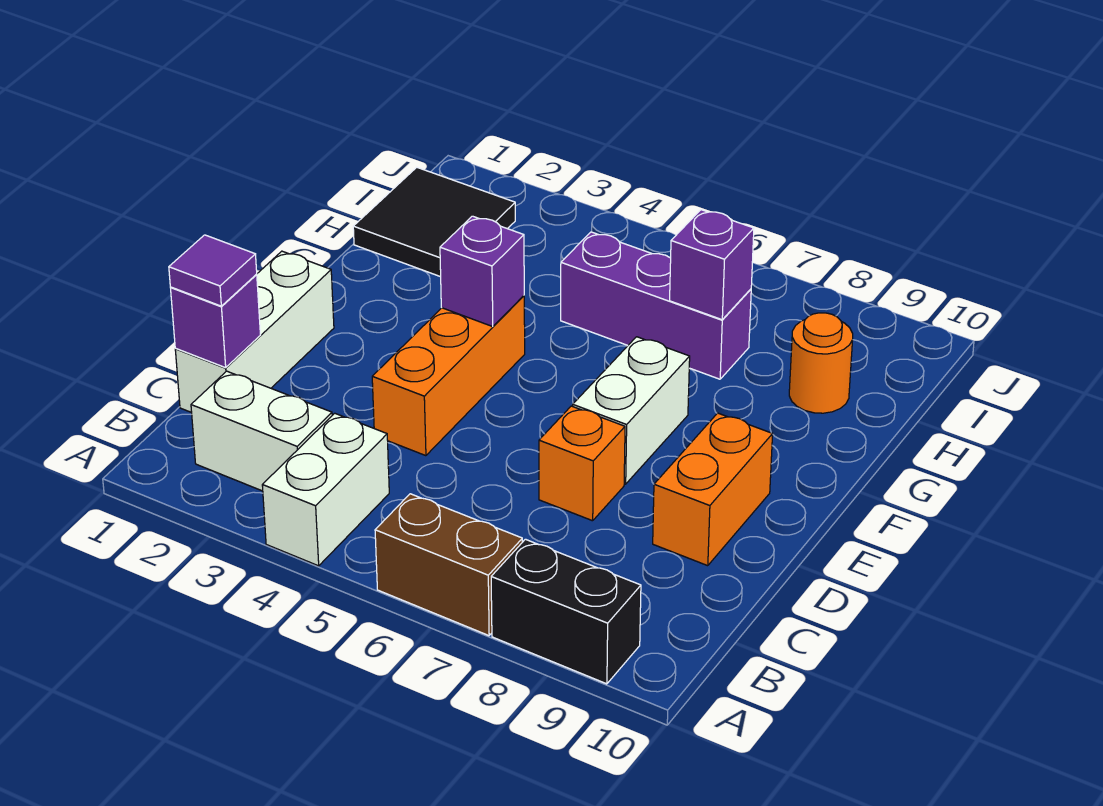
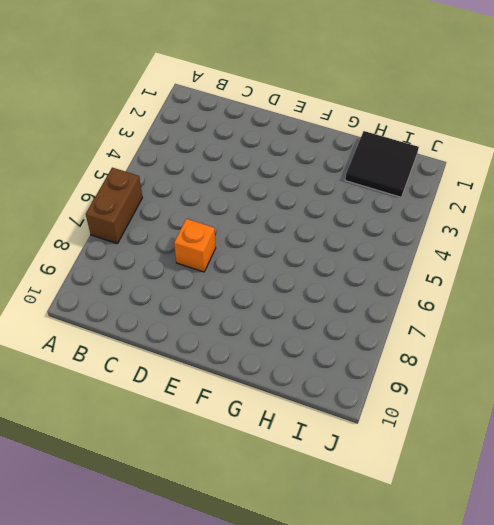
none -> white 1x2 brick [262,413,389,566]
none -> black 1x2 brick [491,539,641,684]
none -> white 1x2 brick [191,371,332,491]

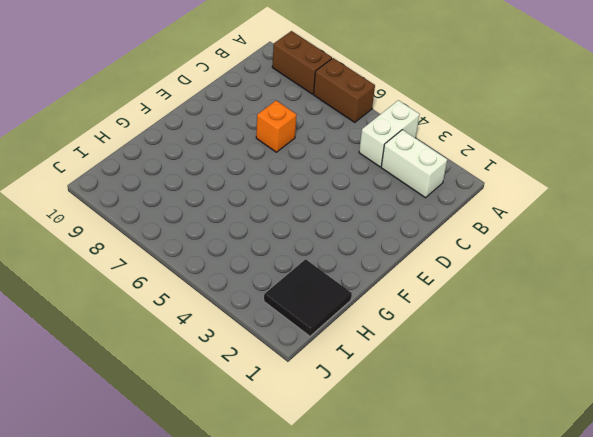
brown 1x2 brick [272,31,332,94] -> black 1x2 brick [491,539,641,684]
none -> white 1x3 brick [175,251,334,413]
none -> orange 1x3 brick [372,296,525,456]
none -> orange 1x2 brick [653,413,773,566]

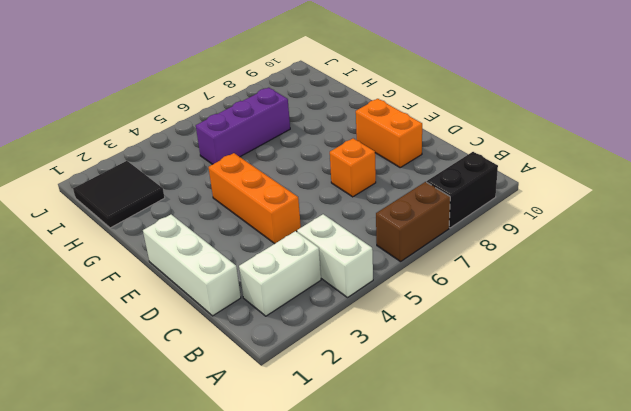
none -> white 1x2 brick [573,337,690,484]
none -> orange 1x1 round brick [789,313,853,413]
none -> purple 1x1 brick [171,274,260,368]

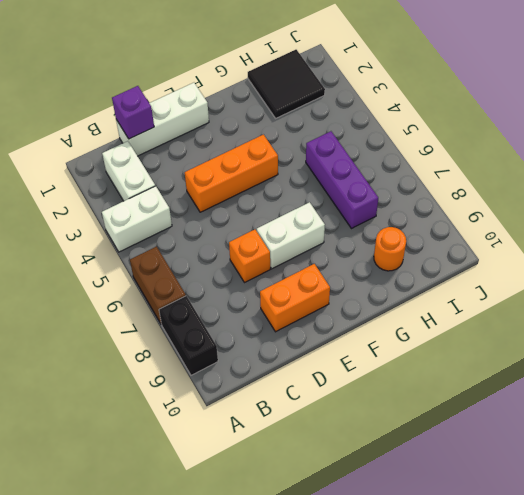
none -> purple 1x1 brick [440,216,524,326]
none -> purple 1x1 brick [670,210,754,320]
none -> purple 1x1 tile [169,235,257,306]

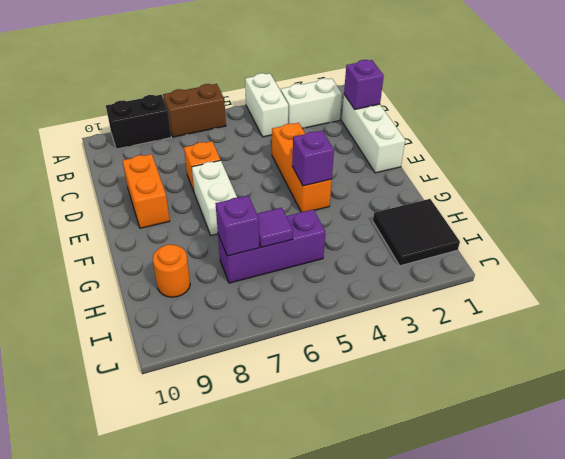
purple 1x1 tile [257,208,293,247] -> purple 1x1 tile moved to [169,235,257,306]

